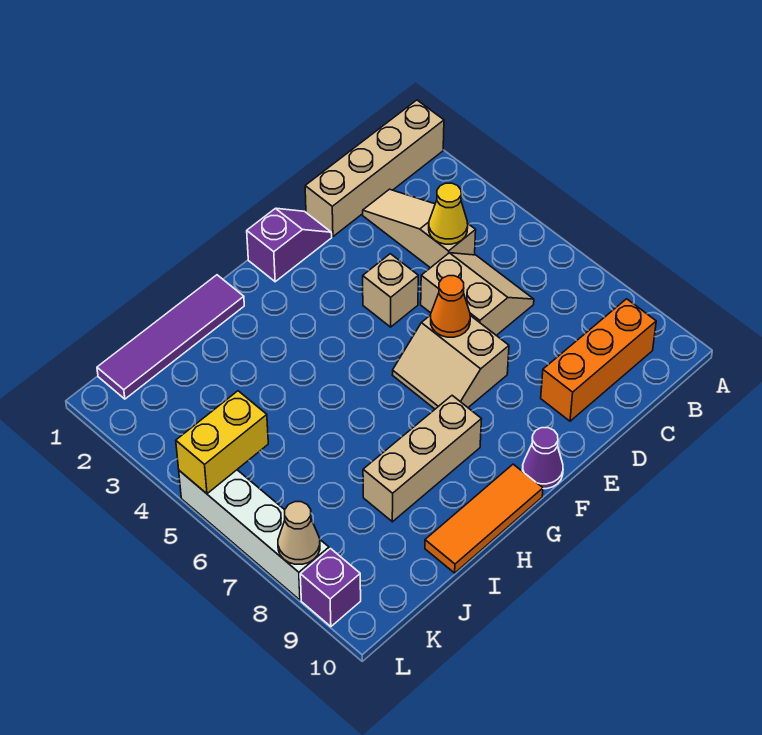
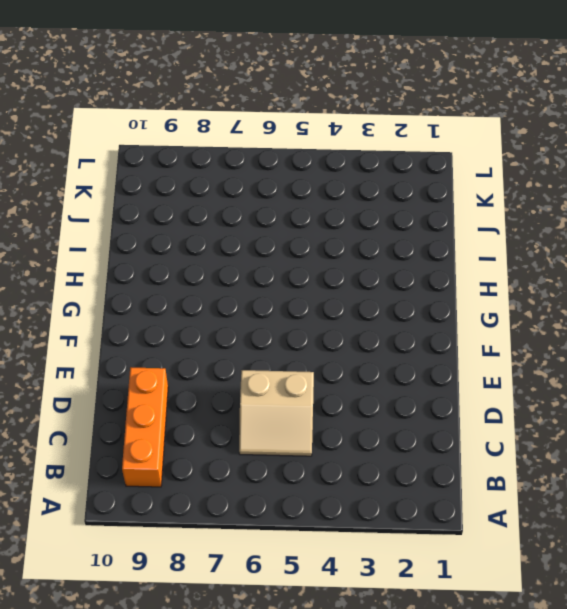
none -> tan 1x4 brick [305,100,444,236]
none -> tan 1x3 slope [363,189,476,268]
none -> purple 1x2 slope [247,208,332,282]

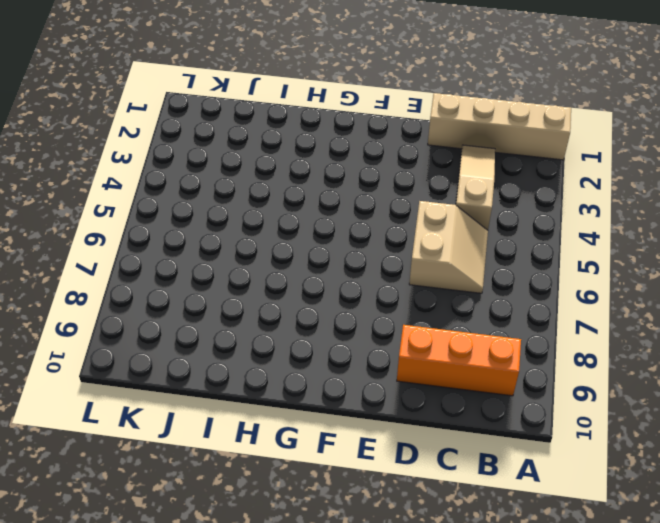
none -> purple 1x2 slope [247,208,332,282]
none -> tan 1x1 brick [363,254,418,327]
none -> tan 2x2 slope [393,315,509,409]

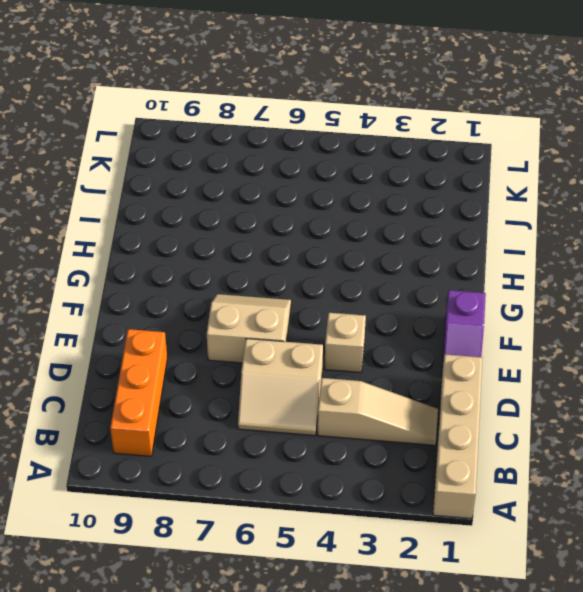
none -> purple 1x1 cone [522,428,563,489]
none -> tan 1x3 brick [363,396,481,522]
none -> orange 1x3 tile [425,464,543,573]

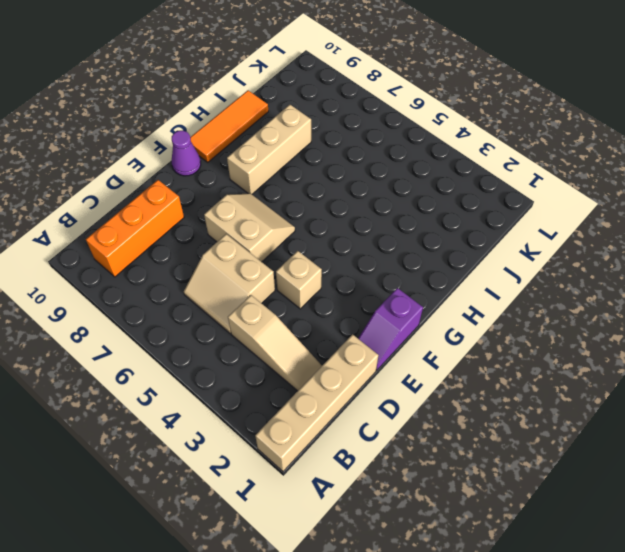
none -> purple 1x4 tile [97,275,244,399]
none -> white 1x4 brick [179,470,329,600]
none -> purple 1x1 brick [300,549,361,627]

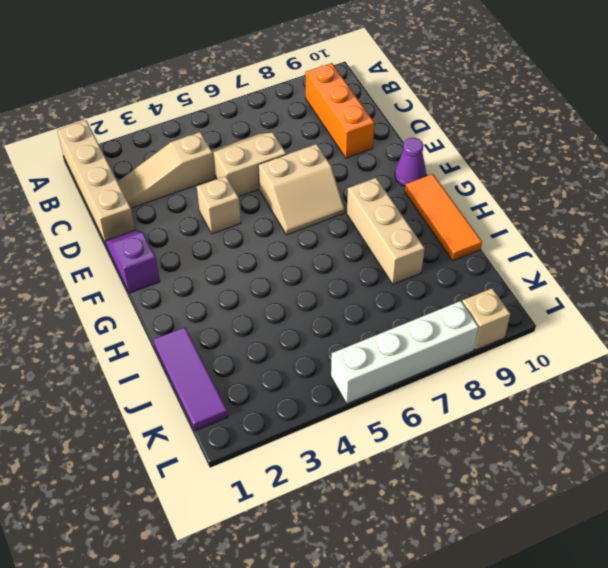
purple 1x3 tile [153,327,228,431] -> purple 1x4 tile [97,275,244,399]
tan 1x1 brick [462,288,510,350] -> purple 1x1 brick [300,549,361,627]
none -> yellow 1x1 cone [429,183,468,244]
none -> orange 1x1 cone [431,276,470,337]
none -> yellow 1x2 brick [176,391,268,494]

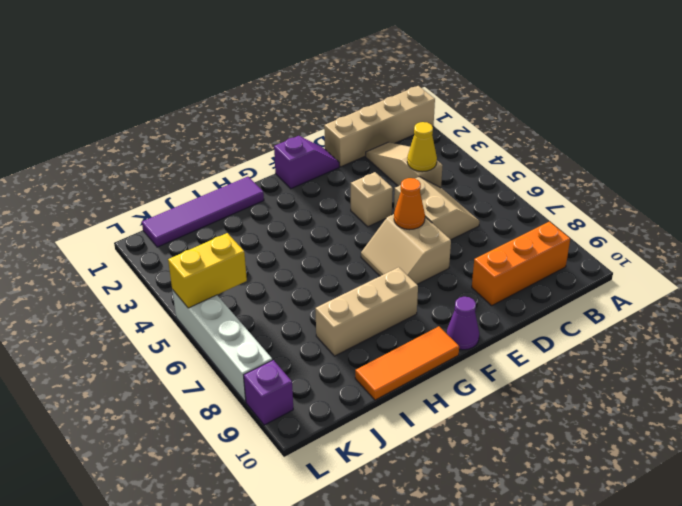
none -> tan 1x1 cone [278,502,320,564]

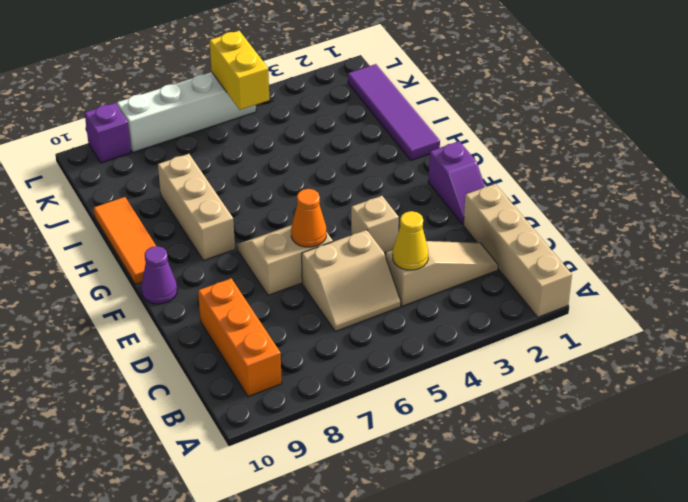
none -> tan 1x1 cone [278,502,320,564]

